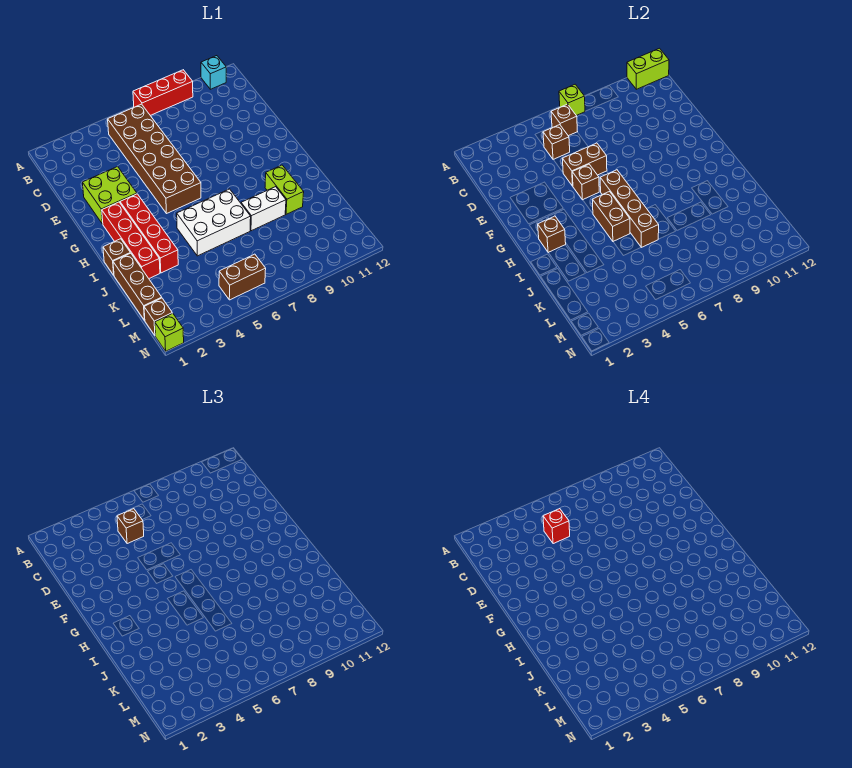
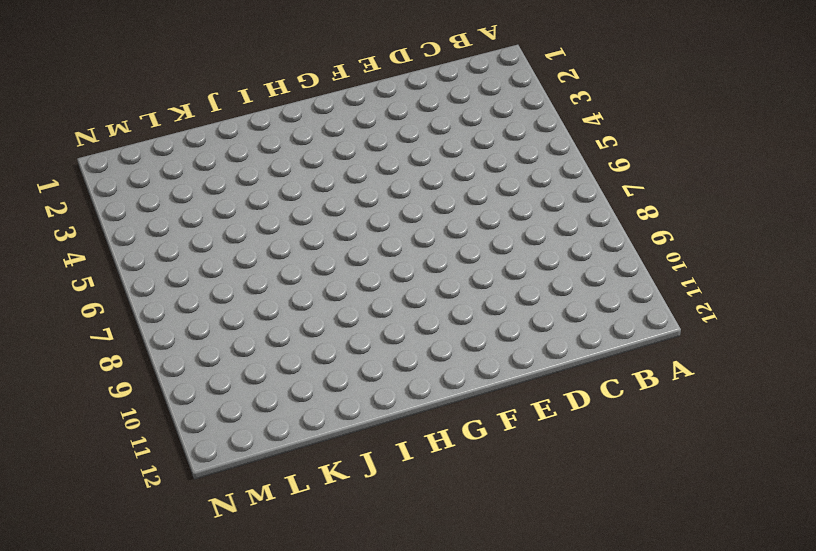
none -> red 1x3 brick [133,70,193,115]
none -> cyan 1x1 brick [201,56,226,89]
none -> brown 2x6 brick [108,104,201,214]

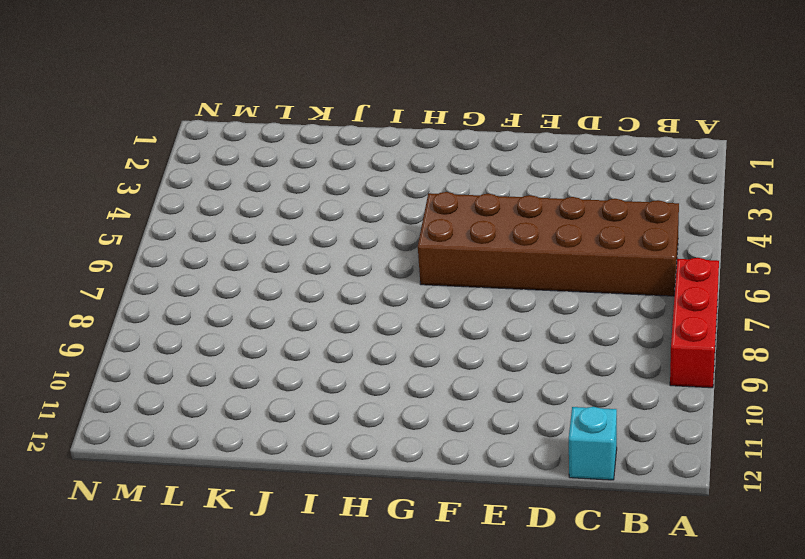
cyan 1x1 brick [569,407,617,480] -> cyan 1x1 brick moved to [201,56,226,89]
none -> lime 2x2 brick [82,167,137,224]
none -> red 1x4 brick [102,202,160,278]
none -> red 1x4 brick [120,194,178,273]

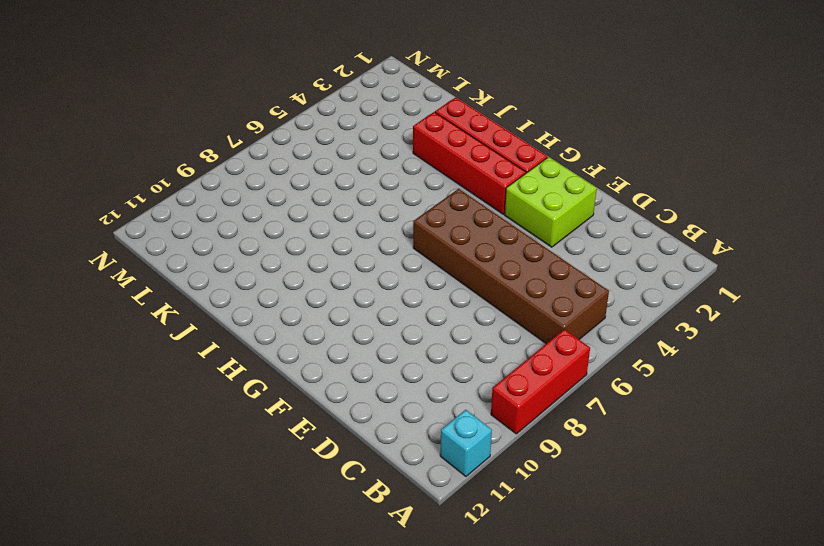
none -> brown 1x1 brick [103,239,130,275]
none -> white 2x3 brick [177,189,251,256]
none -> lime 1x2 brick [265,165,304,214]

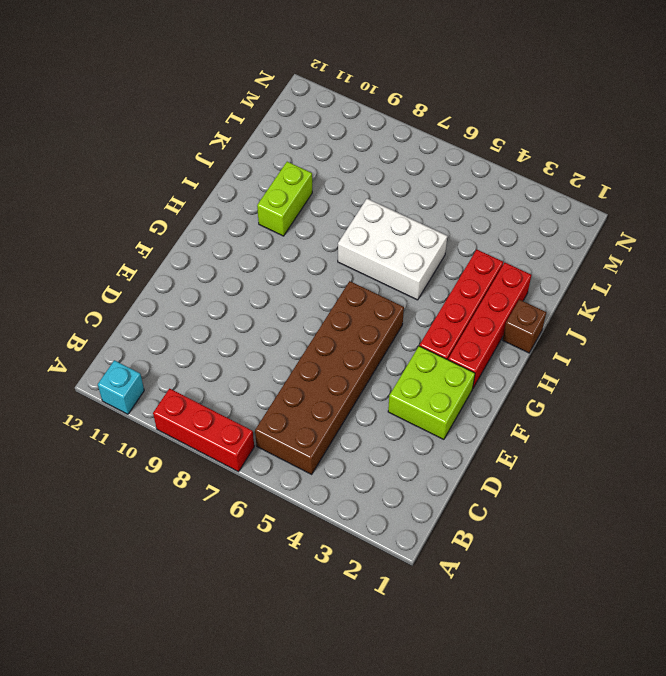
none -> brown 1x3 brick [113,253,162,320]
none -> white 1x2 brick [241,187,286,231]
none -> brown 1x1 brick [144,298,172,335]

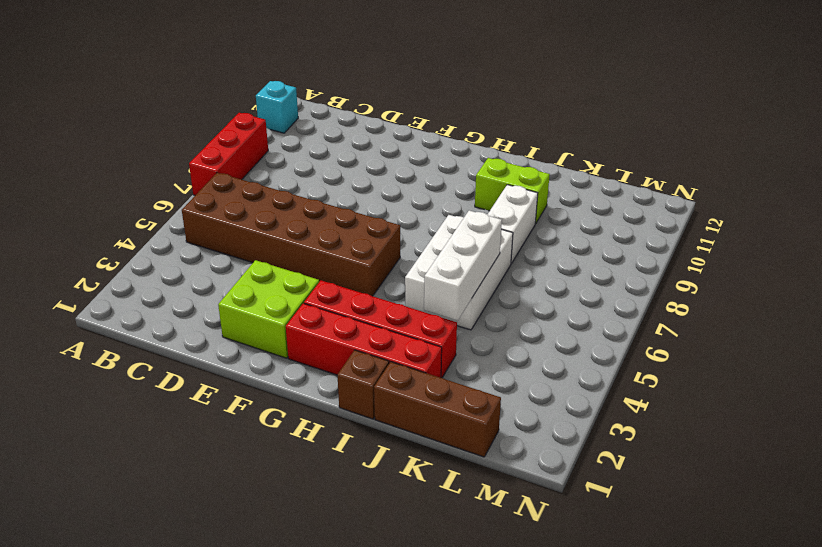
white 1x3 brick [424,211,502,321] -> brown 1x4 brick [600,170,659,247]
none -> brown 1x1 brick [144,298,172,335]
none -> brown 1x2 brick [219,254,266,300]
none -> lime 1x1 brick [155,313,184,351]

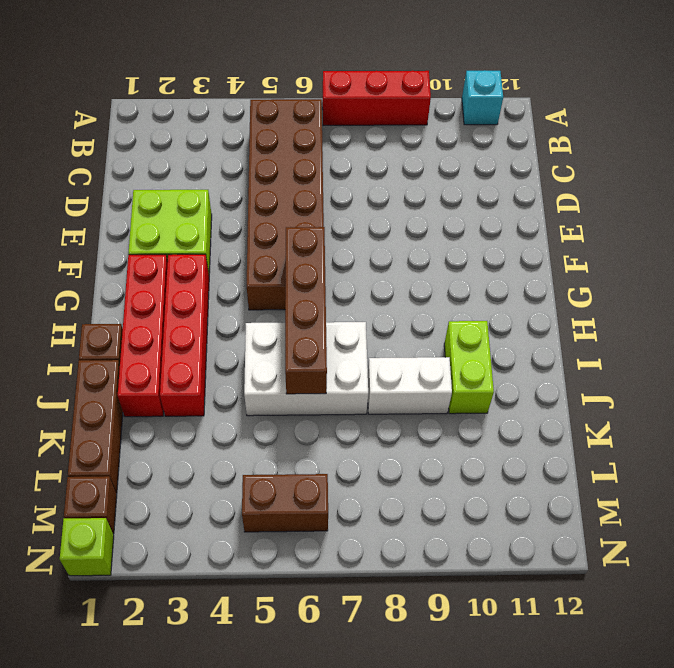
none -> lime 1x1 brick [559,84,585,115]
none -> lime 1x2 brick [627,48,669,89]
none -> brown 1x1 brick [551,104,578,136]

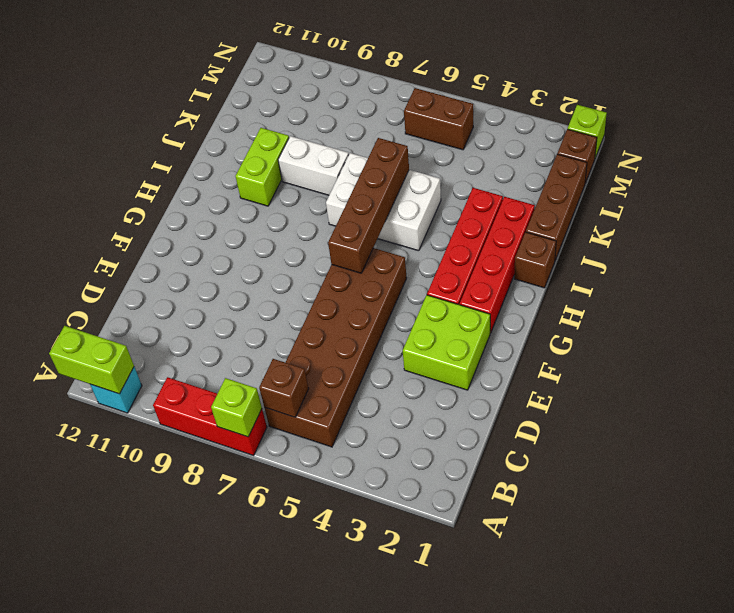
none -> brown 1x1 brick [543,125,570,160]
none -> brown 1x2 brick [562,143,607,186]
none -> brown 1x1 brick [572,164,599,200]

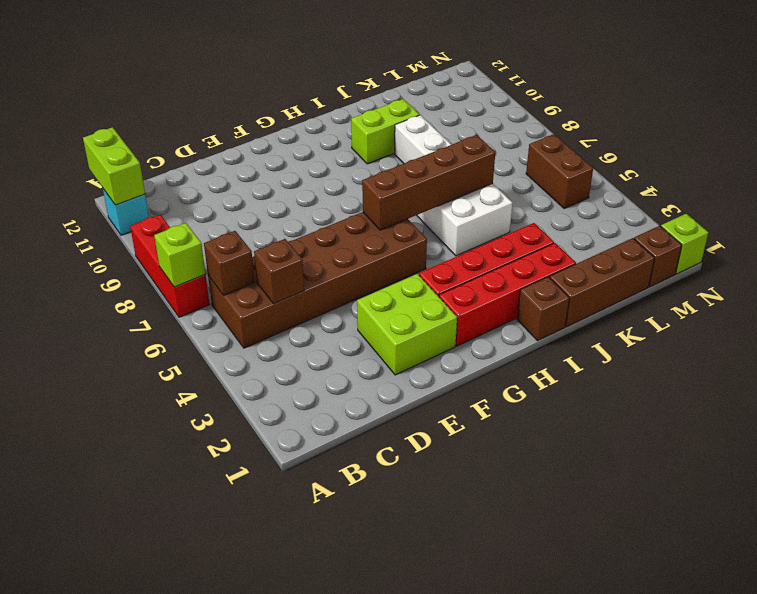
none -> brown 1x2 brick [562,143,607,186]
none -> brown 1x1 brick [572,164,599,200]
none -> brown 1x1 brick [538,216,566,253]

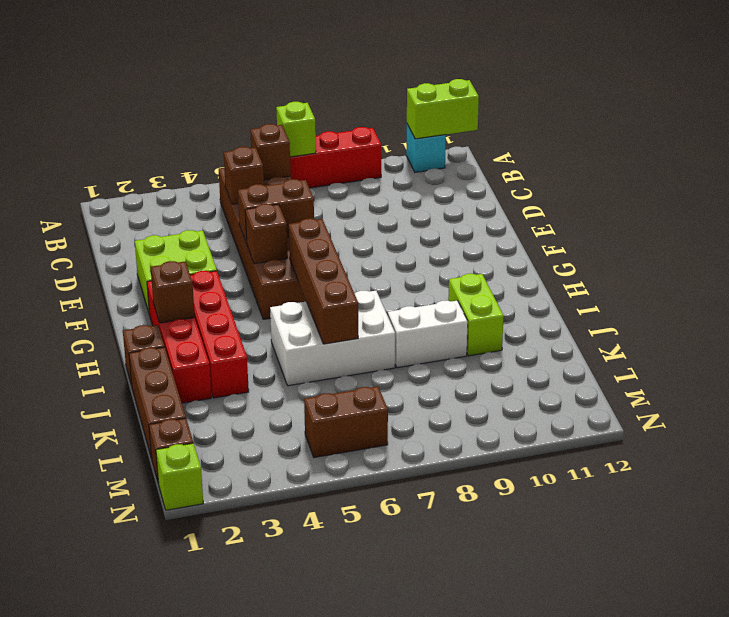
none -> brown 1x2 brick [592,192,630,241]
none -> brown 1x1 brick [117,509,144,544]
none -> red 1x1 brick [543,509,570,544]

